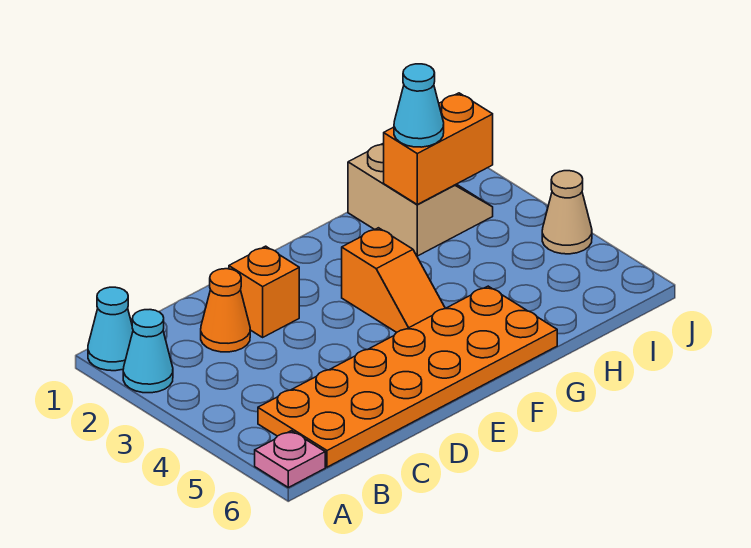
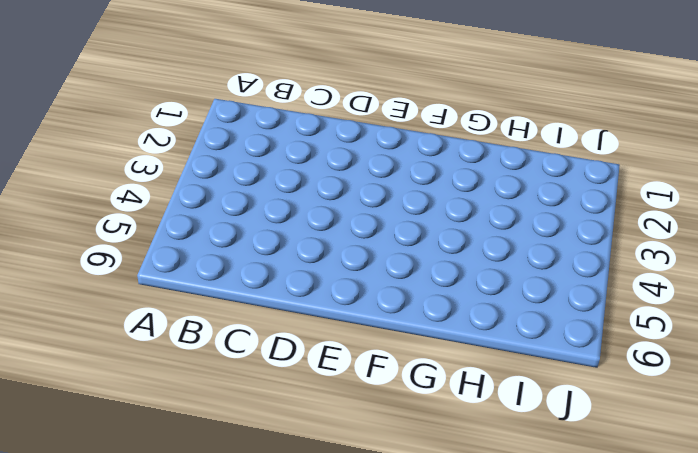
none -> cyan 1x1 cone [88,287,133,371]
none -> cyan 1x1 cone [123,310,173,393]

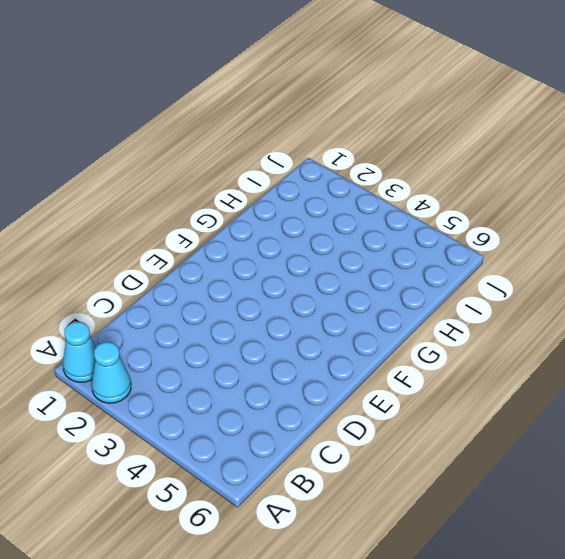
none -> pink 1x1 plate [255,431,325,487]
none -> orange 2x6 plate [258,286,557,467]

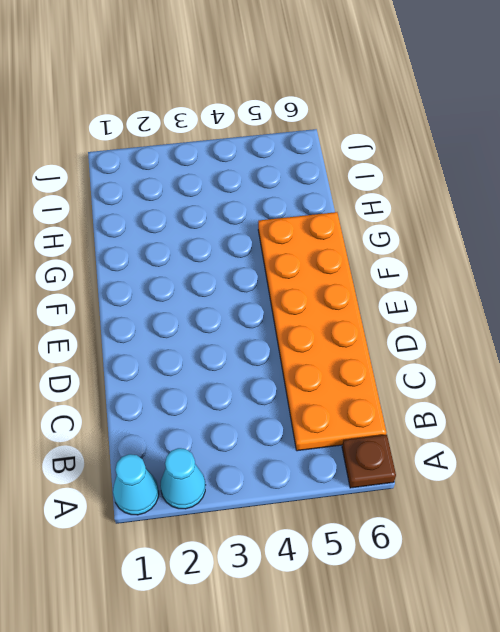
brown 1x1 plate [342,435,396,488] -> pink 1x1 plate [255,431,325,487]
none -> orange 1x1 cone [201,269,250,352]
none -> orange 1x1 brick [229,246,299,337]

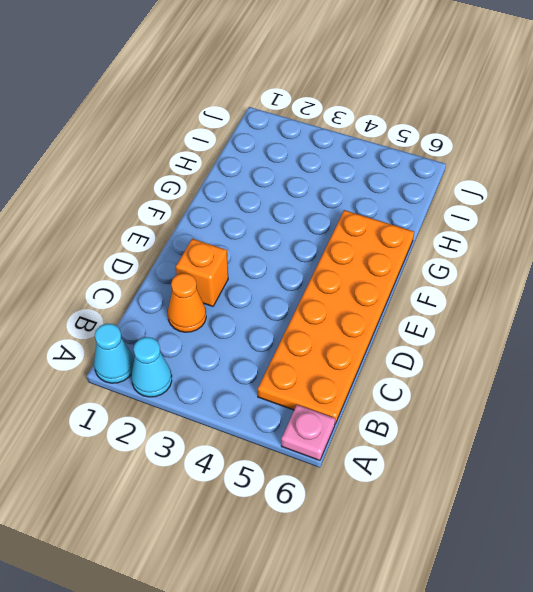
none -> orange 1x2 slope [342,228,445,332]
none -> tan 2x2 slope [348,143,493,256]

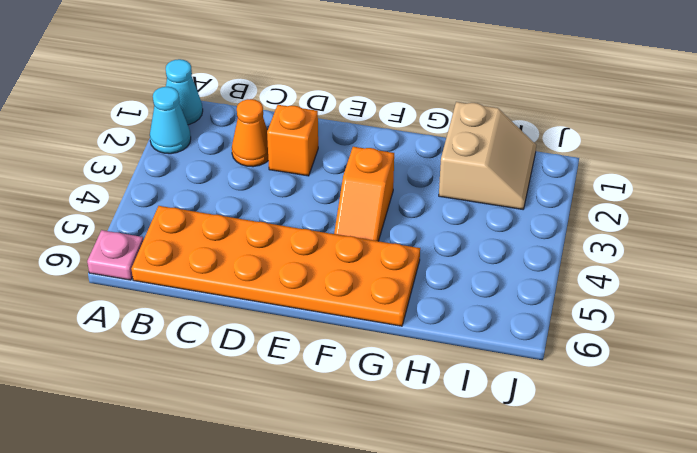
none -> tan 1x1 cone [542,171,592,254]
none -> orange 1x2 brick [384,93,493,204]

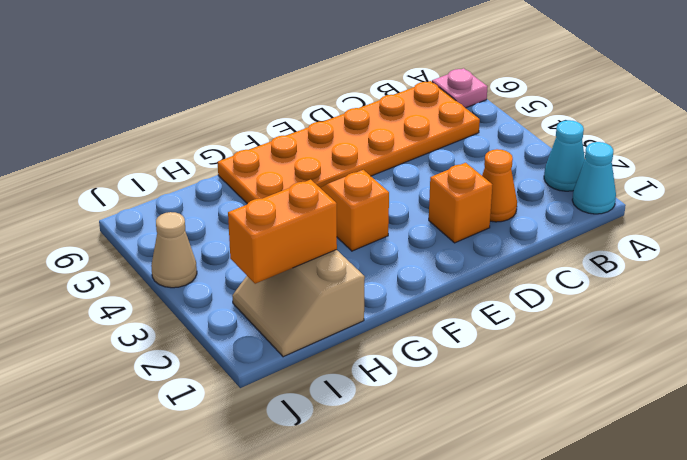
none -> cyan 1x1 cone [394,64,444,147]

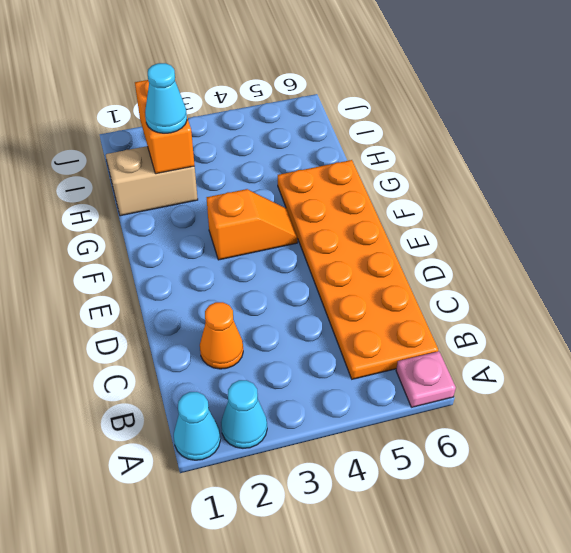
none -> orange 1x1 brick [229,246,299,337]
none -> tan 1x1 cone [542,171,592,254]

